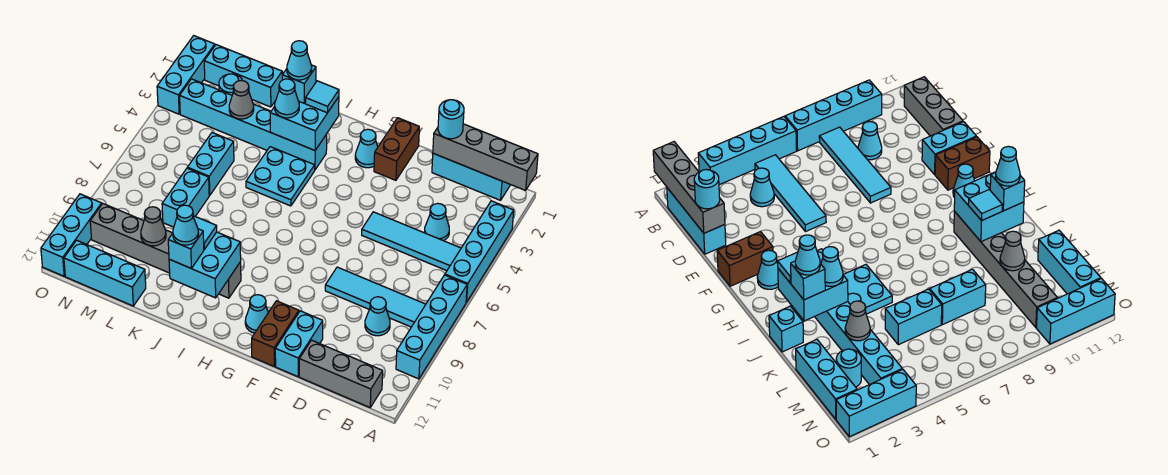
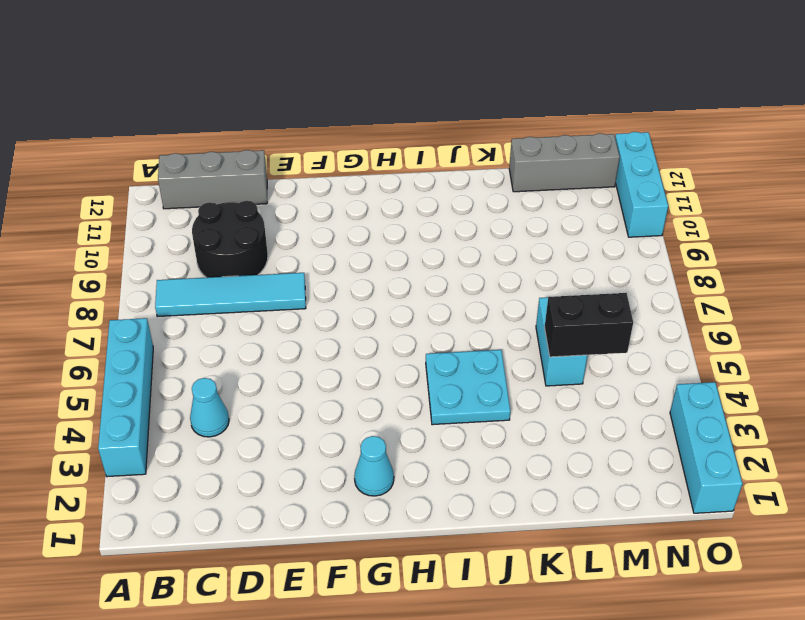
black 2x2 round brick [192,201,268,278] -> cyan 1x1 cone [365,297,390,336]
black 1x2 brick [544,293,633,357] -> none
grey 1x3 brick [509,133,620,192] -> cyan 1x3 brick [64,240,146,306]
none -> cyan 1x4 brick [396,275,467,379]
none -> cyan 1x3 brick [432,153,510,200]
none -> cyan 1x4 tile [362,212,461,271]
none -> cyan 1x2 brick [275,311,323,377]

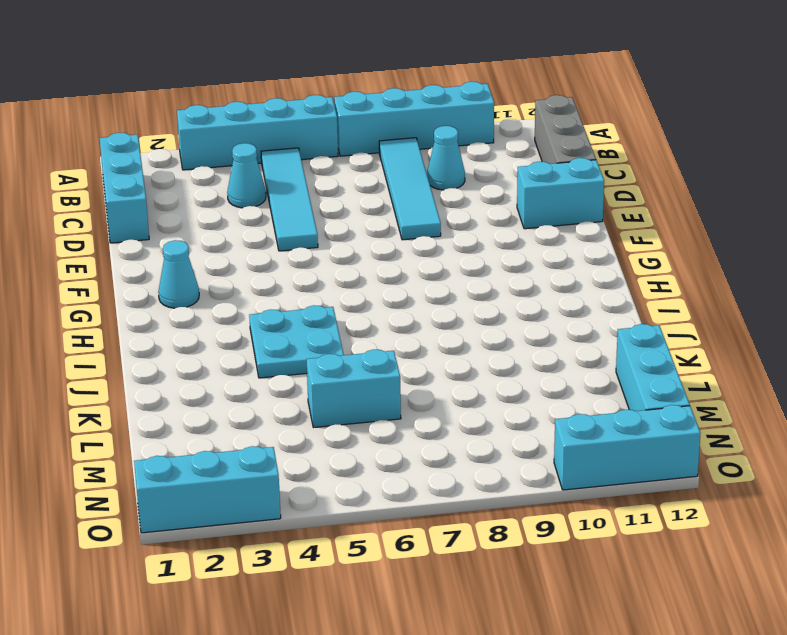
none -> brown 1x2 brick [374,118,419,180]
none -> brown 1x2 brick [252,301,299,366]
none -> cyan 1x1 cone [245,295,268,333]
none -> cyan 1x6 brick [180,79,327,170]

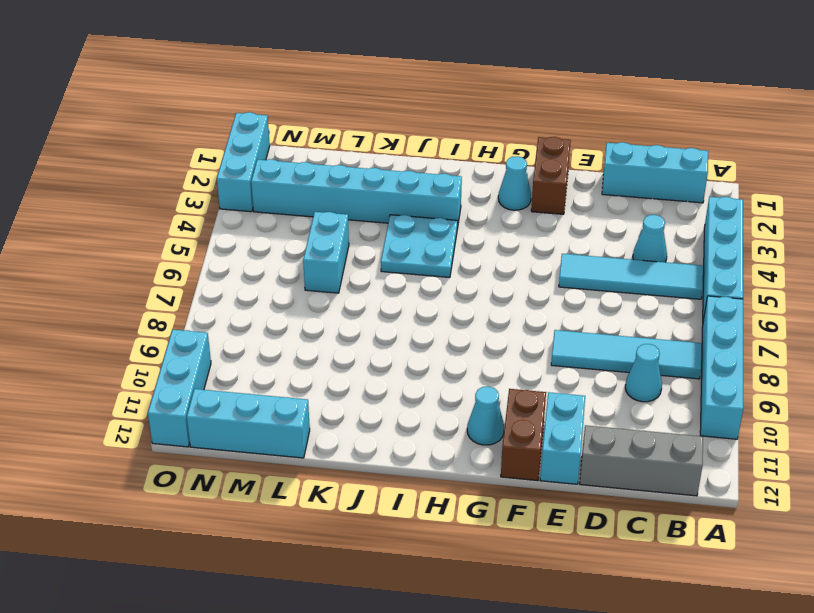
none -> grey 1x6 brick [90,204,241,298]
none -> cyan 1x1 brick [769,306,803,352]
none -> cyan 1x3 brick [204,45,282,107]
none -> cyan 1x2 brick [162,168,209,227]

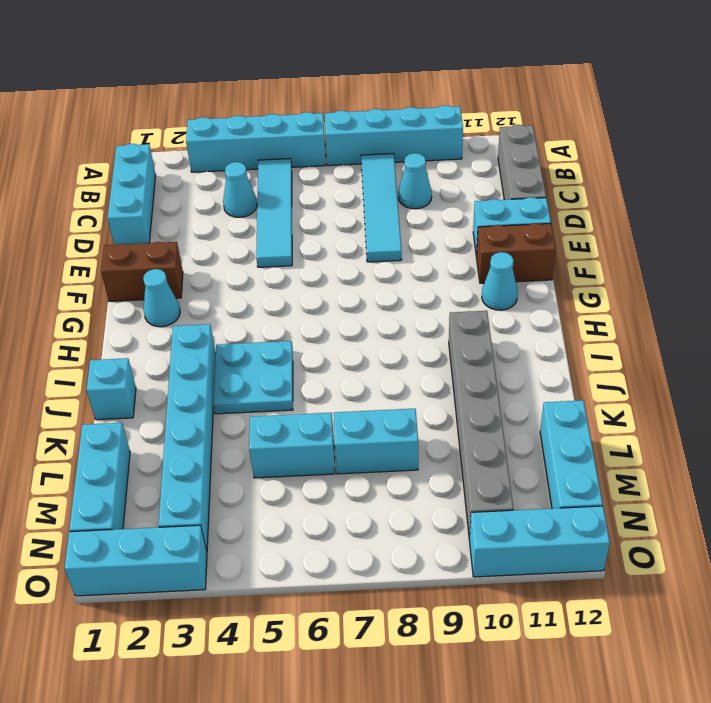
none -> cyan 1x1 round brick [219,74,243,95]
none -> grey 1x4 brick [433,124,538,190]
none -> cyan 2x2 brick [270,97,339,150]
none -> cyan 2x2 brick [169,232,241,298]

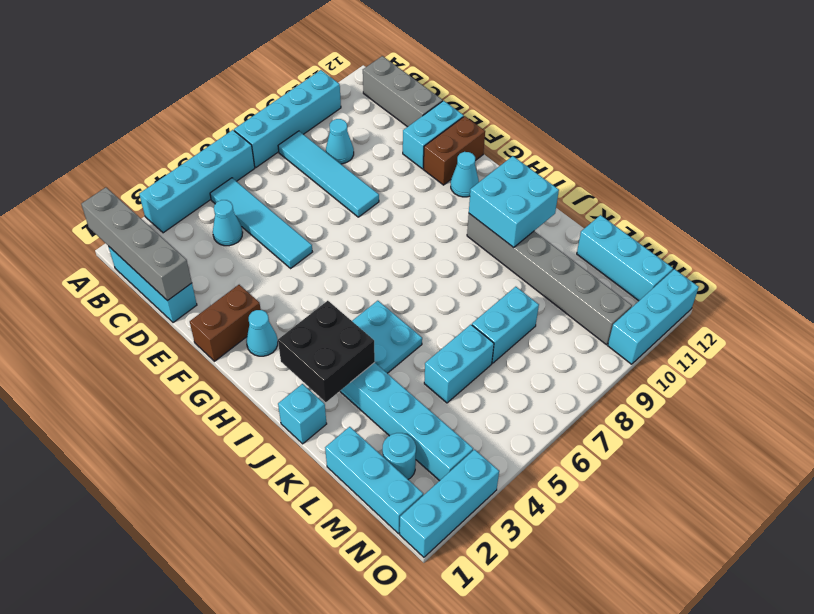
black 2x2 brick [278,301,375,402] -> cyan 2x2 brick [270,97,339,150]
none -> grey 1x1 cone [229,81,254,119]
none -> grey 1x1 cone [141,207,166,246]
none -> cyan 1x1 round brick [438,100,464,139]
none -> cyan 1x1 tile [305,81,339,113]

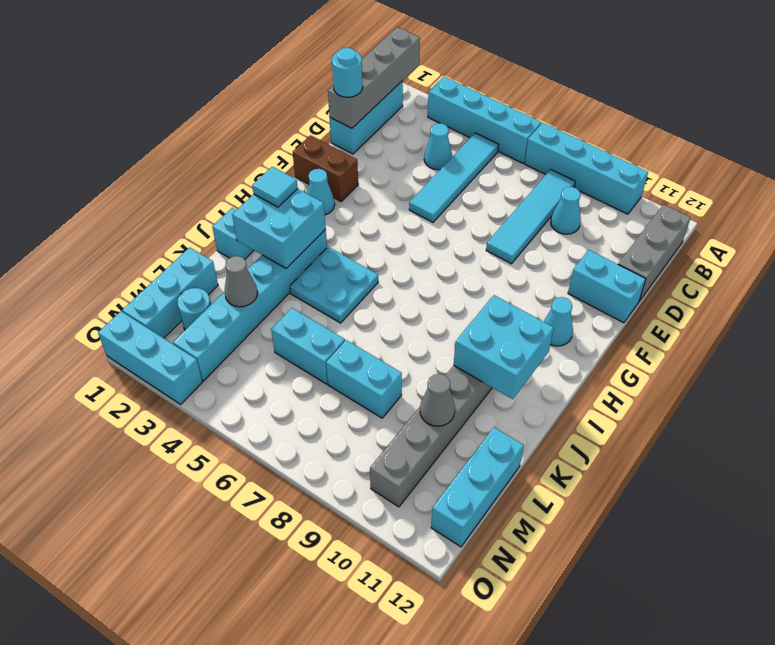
none -> brown 1x2 brick [252,301,299,366]
none -> cyan 1x3 brick [41,194,102,276]
none -> cyan 1x1 brick [282,65,316,103]
none -> cyan 1x1 cone [275,79,299,118]

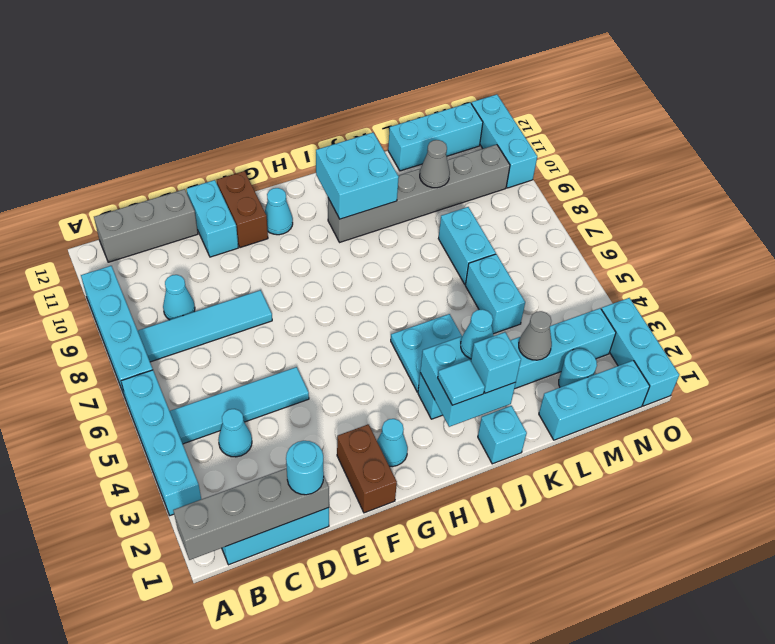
none -> cyan 1x1 tile [194,216,217,249]
none -> cyan 1x1 brick [168,229,204,268]
none -> cyan 1x1 cone [287,41,312,80]
none -> cyan 1x1 cone [173,205,199,245]

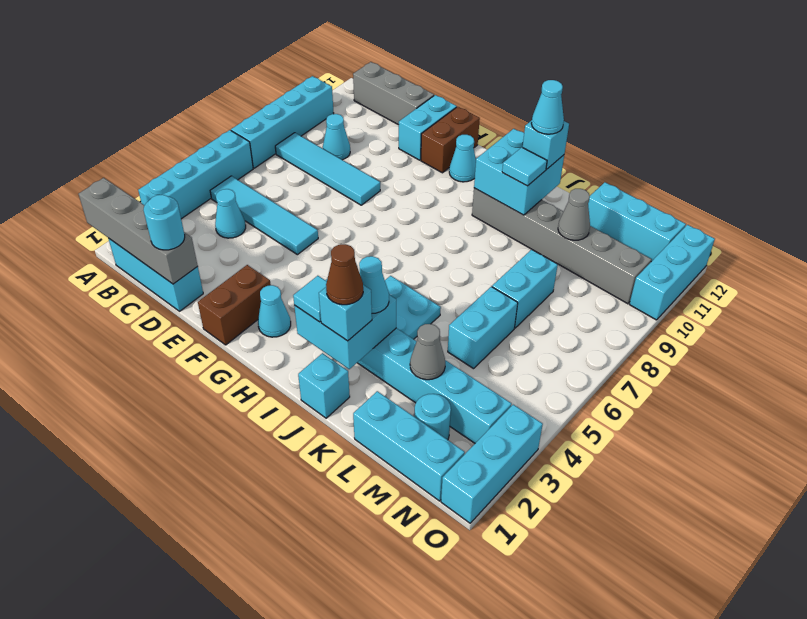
brown 1x1 cone [326,244,363,305] -> cyan 1x1 cone [287,41,312,80]

